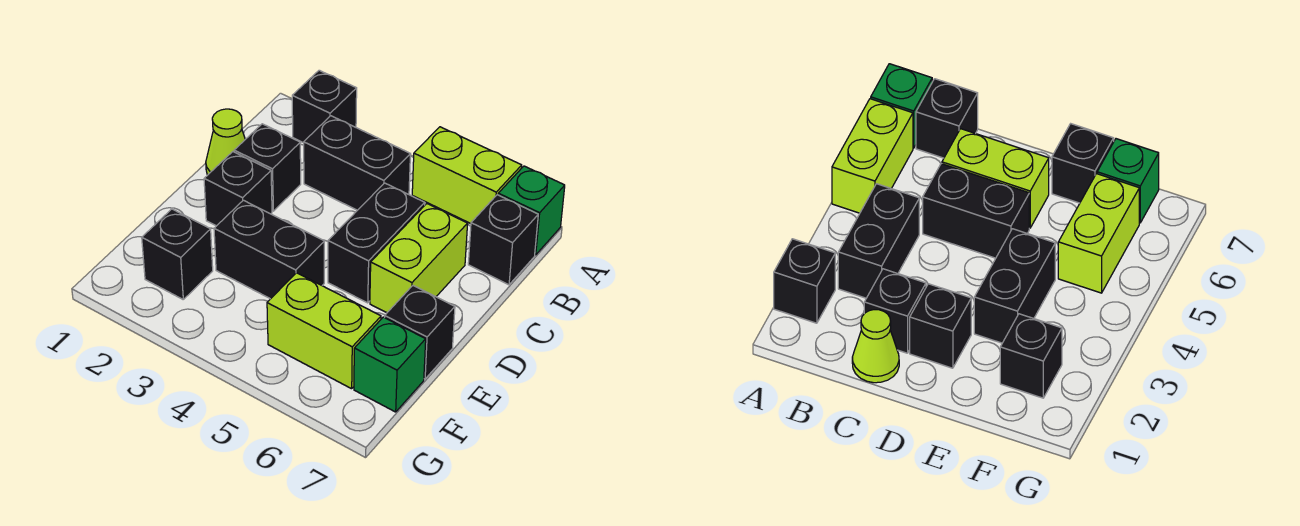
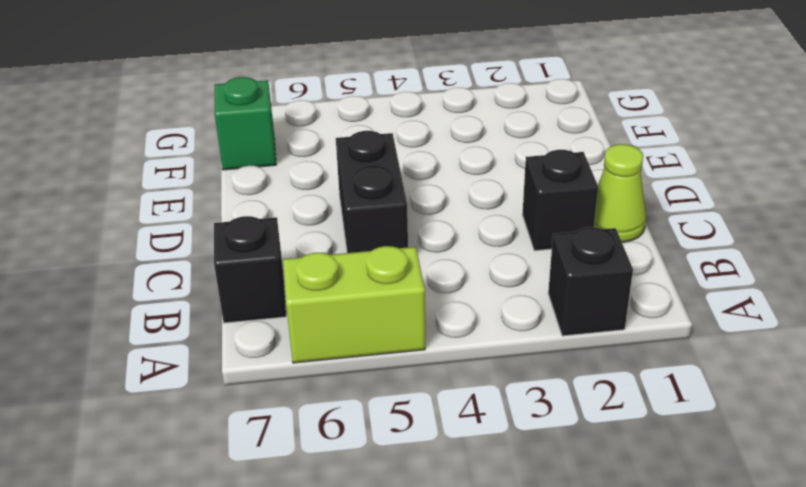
none -> green 1x1 brick [498,166,565,255]
none -> black 1x2 brick [304,116,410,210]
none -> lime 1x2 brick [370,204,468,313]

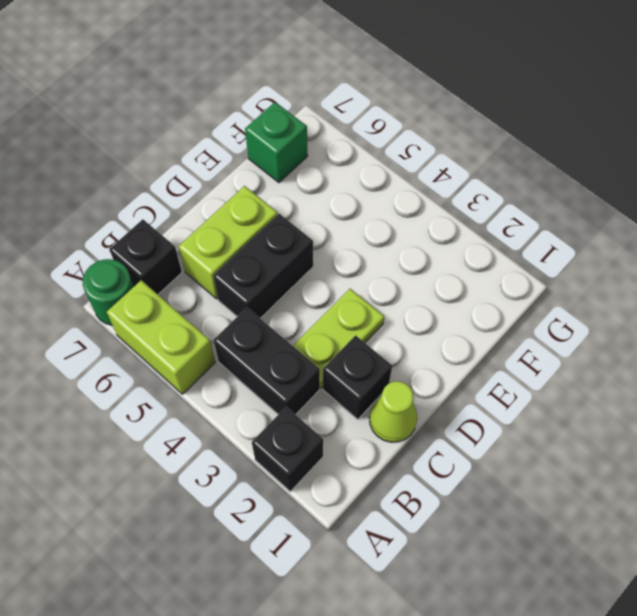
green 1x1 round brick [83,259,134,325] -> green 1x1 brick [498,166,565,255]
lime 1x2 plate [293,289,384,388] -> none
none -> black 1x1 brick [204,152,272,226]
none -> black 1x2 brick [214,200,324,299]
none -> black 1x1 brick [385,286,455,379]

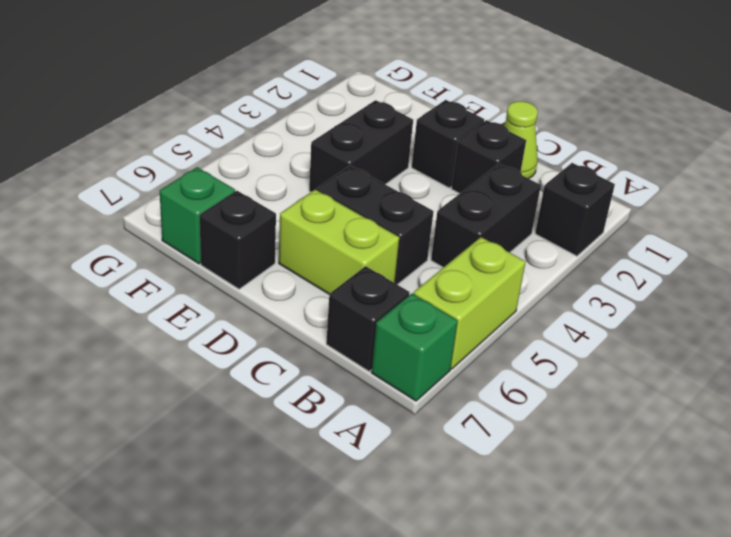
none -> black 1x1 brick [142,209,213,299]
none -> lime 1x2 brick [267,273,381,389]

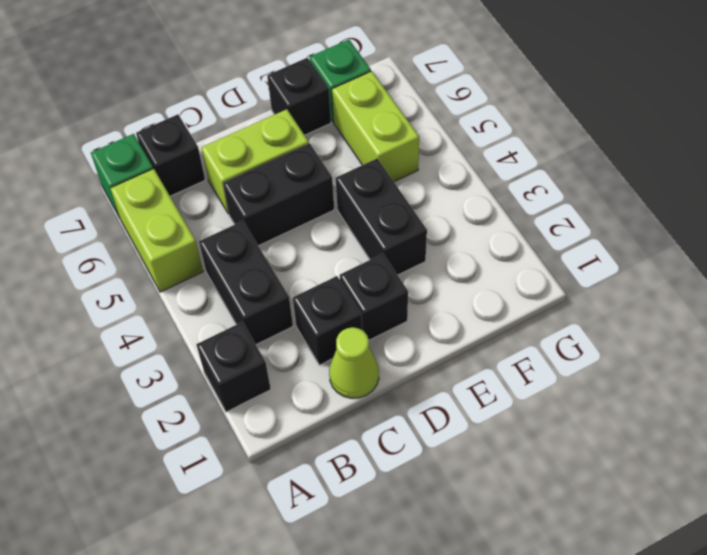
none -> black 1x1 brick [142,209,213,299]

